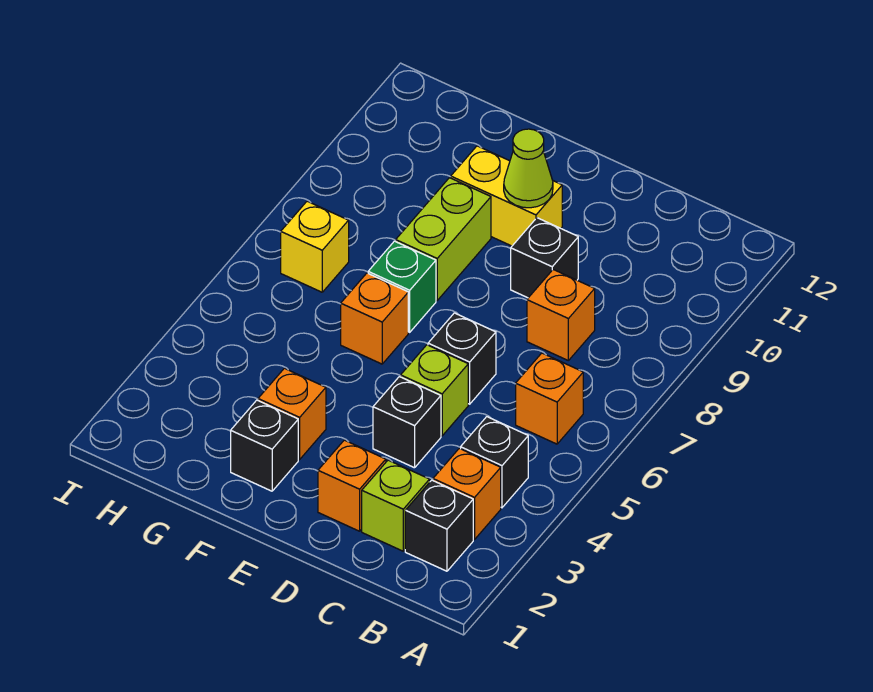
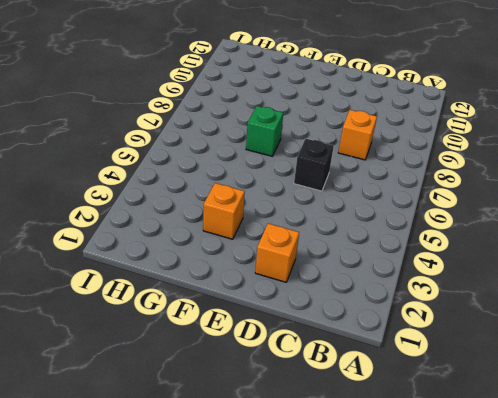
none -> black 1x1 brick [405,480,473,571]
none -> orange 1x1 brick [433,448,501,539]
none -> black 1x1 brick [461,417,528,508]

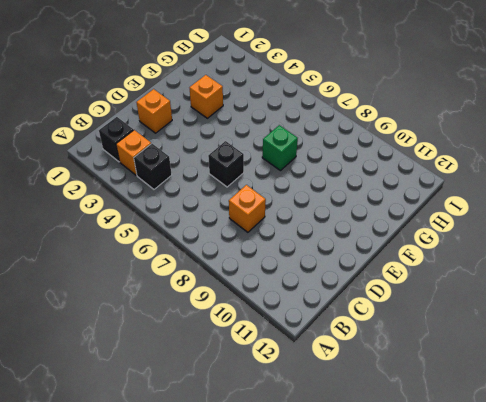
none -> orange 1x1 brick [516,353,583,444]
none -> lime 1x1 brick [362,460,430,551]
none -> black 1x1 brick [373,377,441,468]

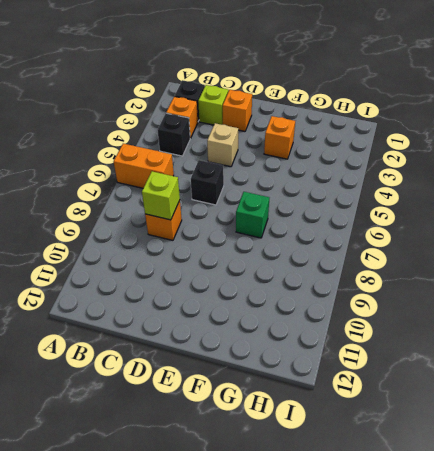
orange 1x2 brick [114,144,174,188] -> orange 1x1 brick [516,353,583,444]
lime 1x1 brick [142,171,180,220] -> lime 1x1 brick moved to [401,345,468,436]
tan 1x1 brick [207,123,238,167] -> black 1x1 brick [373,377,441,468]
none -> black 1x1 brick [511,218,578,298]
none -> yellow 1x2 brick [451,146,562,246]
none -> black 1x1 brick [231,400,298,491]

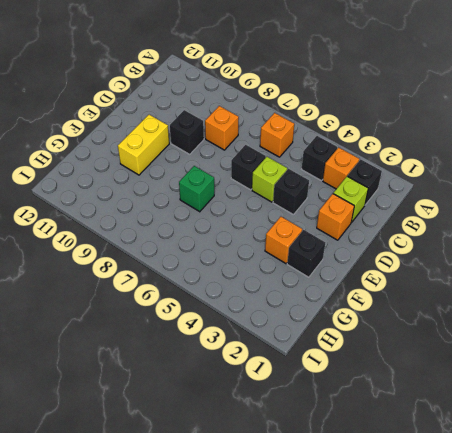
none -> orange 1x1 brick [341,273,408,364]
none -> lime 1x2 brick [396,178,491,300]
none -> yellow 1x1 brick [281,201,349,292]

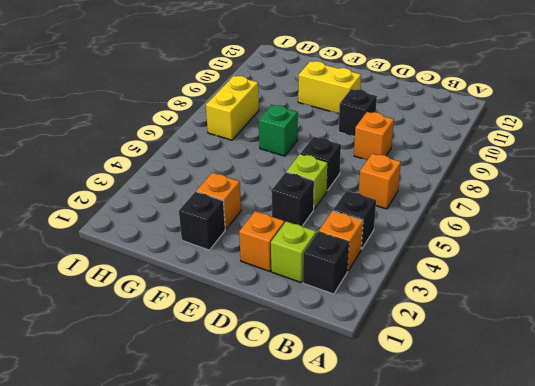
yellow 1x2 brick [206,76,259,140] -> yellow 1x1 brick [281,201,349,292]
none -> orange 1x1 brick [341,273,408,364]
none -> lime 1x2 brick [396,178,491,300]
none -> lime 1x1 cone [504,129,553,208]

